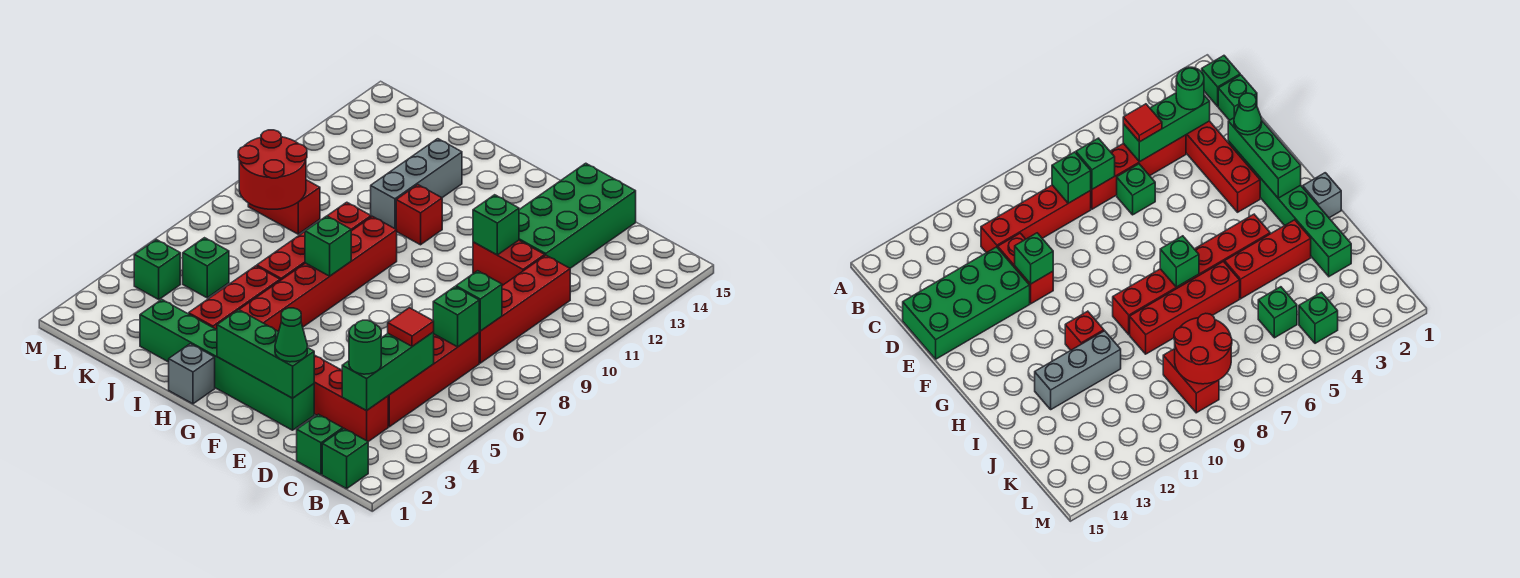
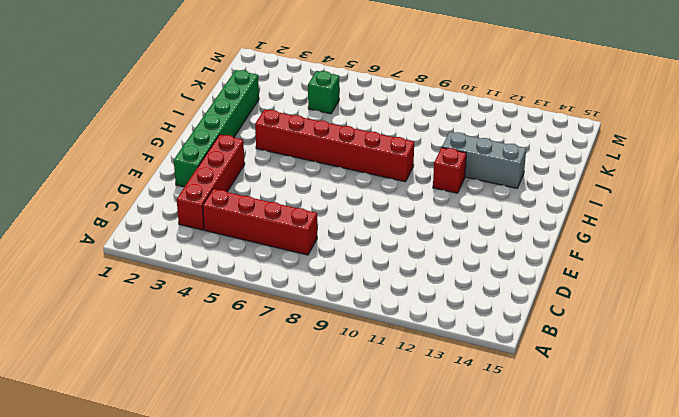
none -> green 1x1 brick [322,429,368,489]
none -> green 1x1 brick [297,414,343,474]
none -> red 1x4 brick [479,255,570,363]

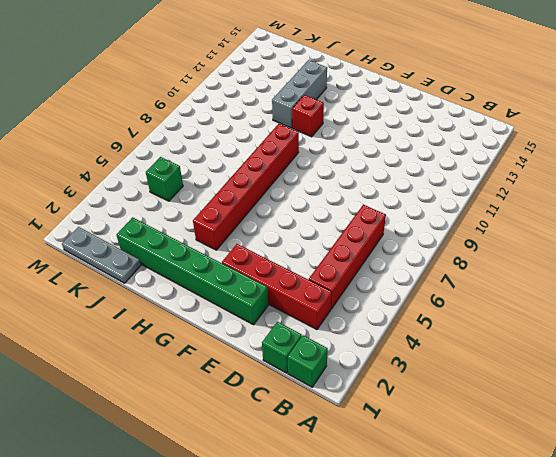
grey 1x3 plate [62,227,141,283] -> none
none -> red 1x4 brick [479,255,570,363]
none -> green 1x1 brick [1117,164,1155,215]
none -> red 1x2 brick [473,240,545,285]

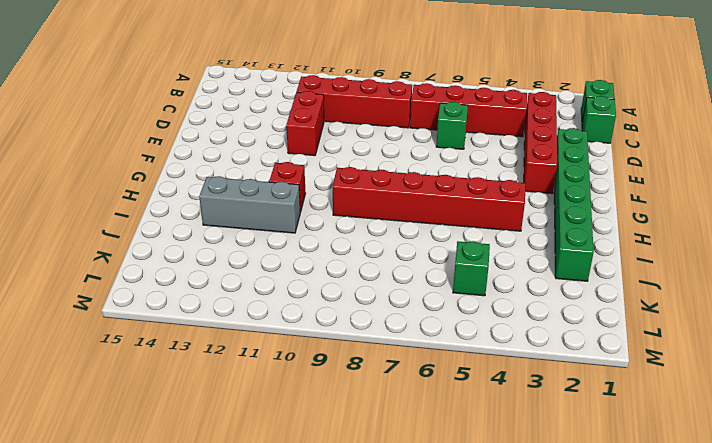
none -> green 2x4 brick [519,163,636,268]
none -> grey 1x1 brick [169,344,215,404]
none -> red 1x3 brick [189,266,280,330]

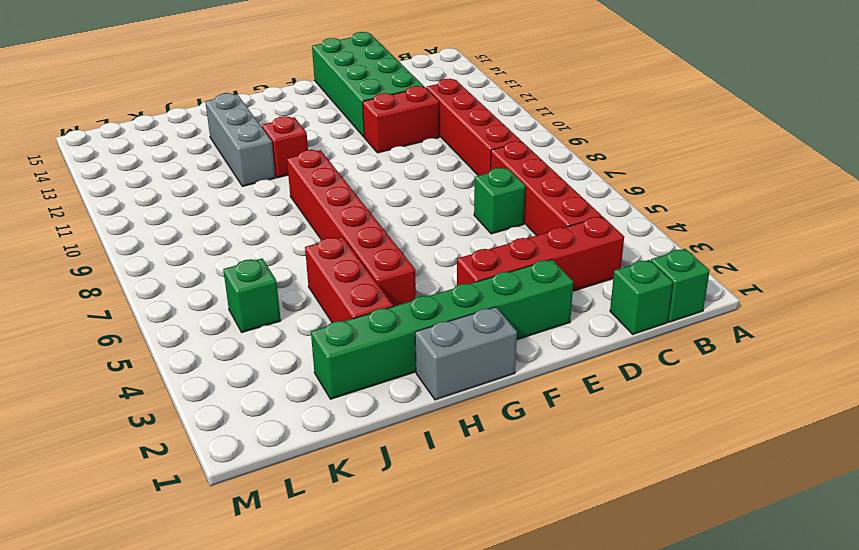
grey 1x2 brick [415,307,517,400] -> grey 1x1 brick [169,344,215,404]
none -> red 1x4 brick [257,202,371,280]
none -> red 1x2 brick [248,180,320,234]
none -> green 1x1 brick [134,240,180,299]

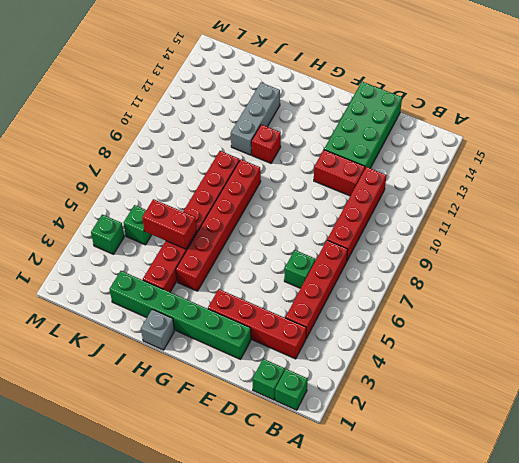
red 1x2 brick [142,199,197,249] -> red 1x2 brick moved to [248,180,320,234]
none -> green 1x3 brick [342,332,434,411]
none -> green 1x1 brick [433,287,479,347]
none -> green 1x1 brick [456,271,502,331]

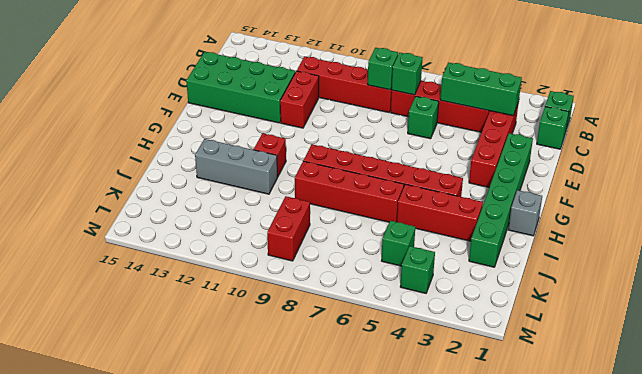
none -> green 1x3 brick [217,310,314,398]
none -> green 1x1 brick [473,195,519,255]
none -> green 1x1 brick [305,216,351,276]

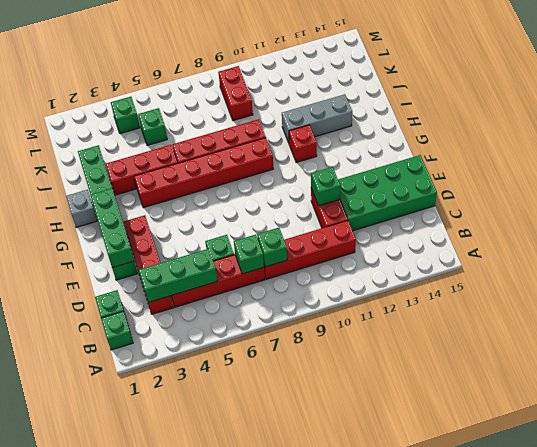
none -> green 1x1 brick [305,216,351,276]
none -> red 2x2 round brick [238,130,307,209]
none -> green 1x1 round brick [349,320,381,374]

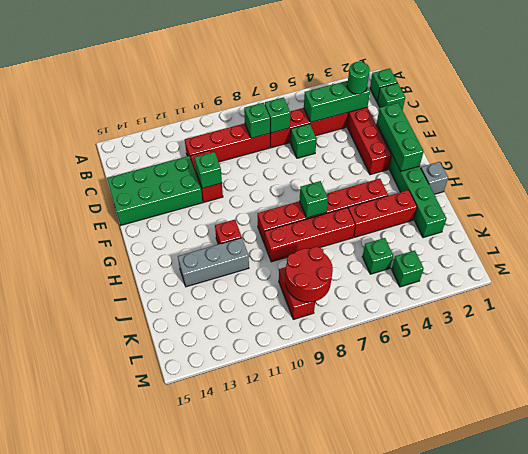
none -> red 1x1 tile [388,308,434,346]
none -> green 1x1 cone [275,308,307,362]

